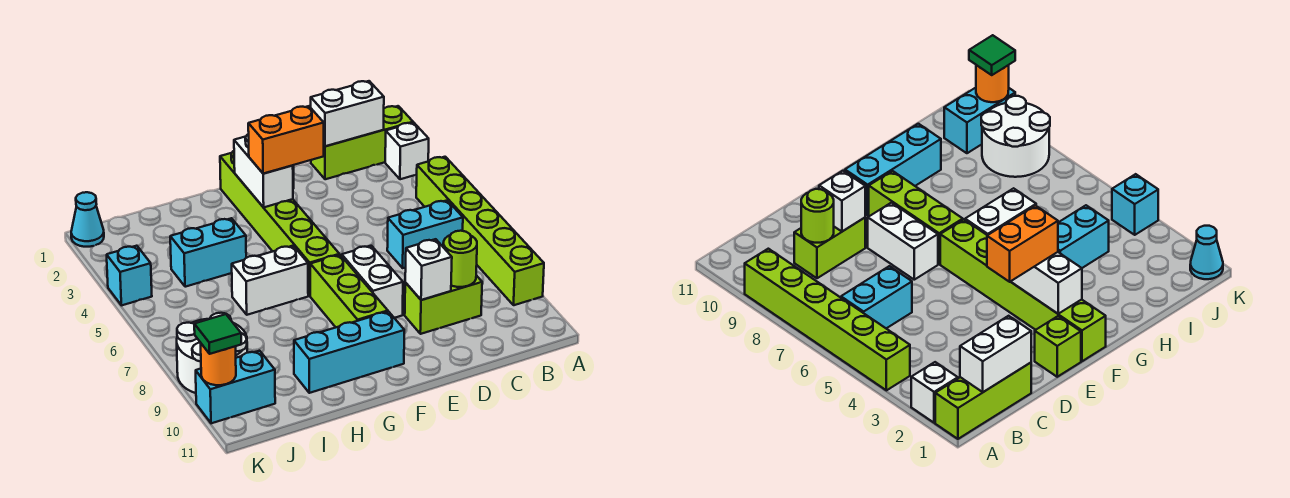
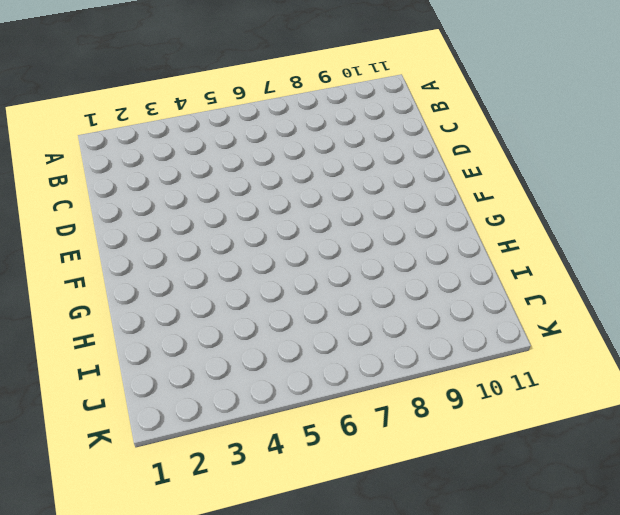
none -> lime 1x3 brick [311,106,413,179]
none -> white 1x1 brick [385,123,429,179]
none -> lime 1x6 brick [416,157,544,305]

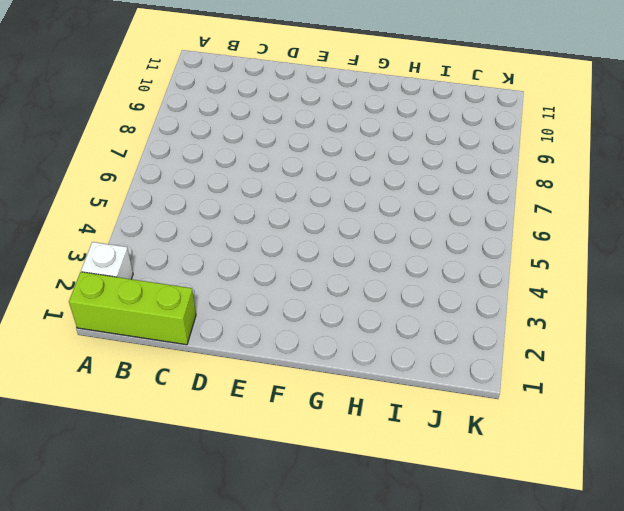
none -> lime 1x6 brick [416,157,544,305]
none -> cyan 1x2 brick [387,200,463,268]
none -> lime 1x2 brick [405,275,482,334]

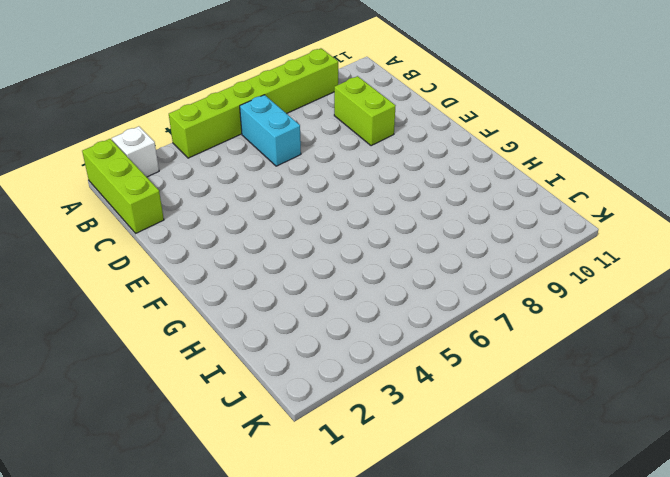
none -> lime 1x1 brick [1035,316,1081,377]
none -> white 1x2 brick [342,246,403,318]
none -> lime 1x6 brick [220,151,339,296]

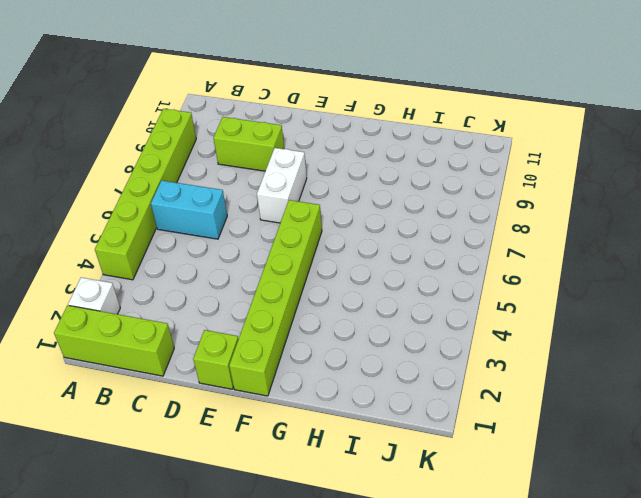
none -> lime 1x3 brick [310,255,388,327]
none -> cyan 1x3 brick [294,312,404,393]
none -> white 1x2 brick [232,246,308,315]

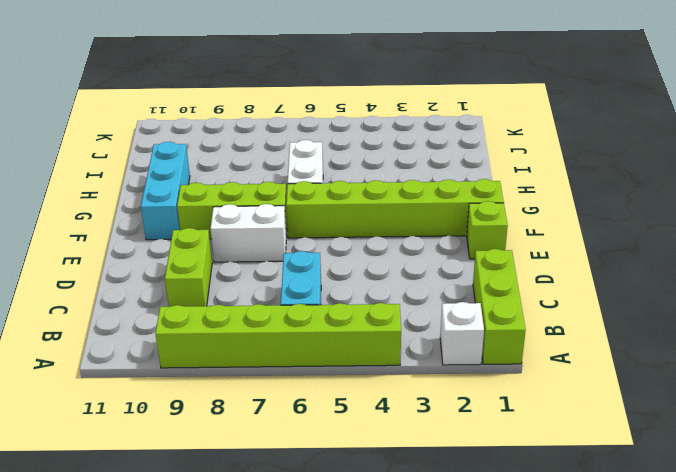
none -> cyan 1x2 brick [170,218,246,287]
none -> white 2x2 round brick [177,313,247,393]
none -> cyan 1x2 brick [196,351,275,423]

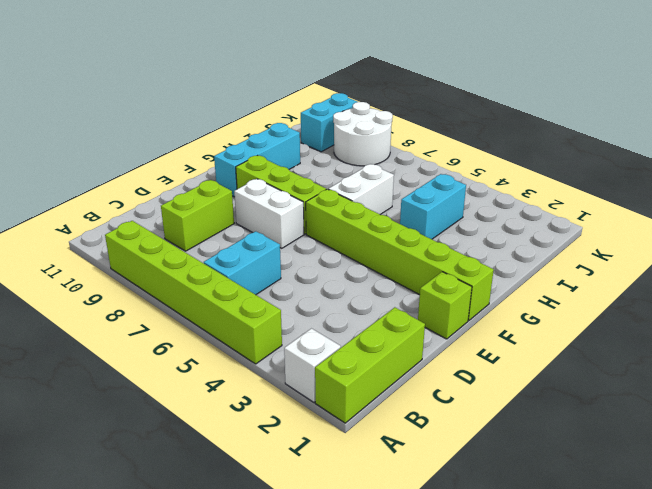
none -> cyan 1x1 cone [71,192,104,247]
none -> cyan 1x1 brick [107,246,152,305]
none -> white 1x2 brick [311,81,384,146]

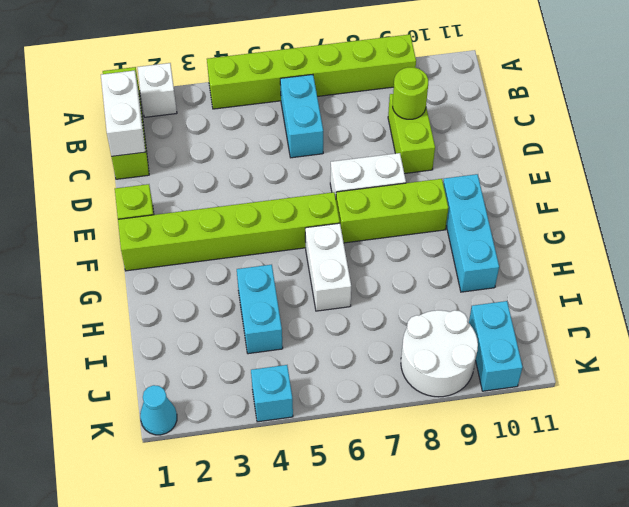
none -> white 1x1 brick [405,239,452,300]
none -> white 1x2 brick [234,134,293,207]
none -> orange 1x1 round brick [201,344,236,385]

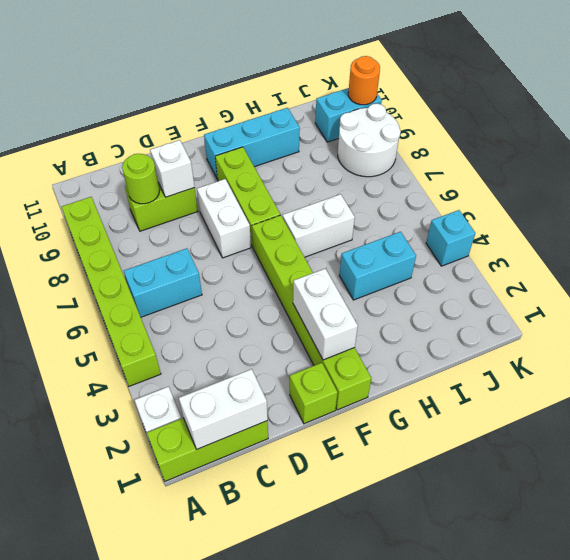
none -> cyan 1x1 cone [71,192,104,247]
none -> orange 1x2 brick [248,106,324,173]
none -> green 1x1 tile [194,314,241,354]

